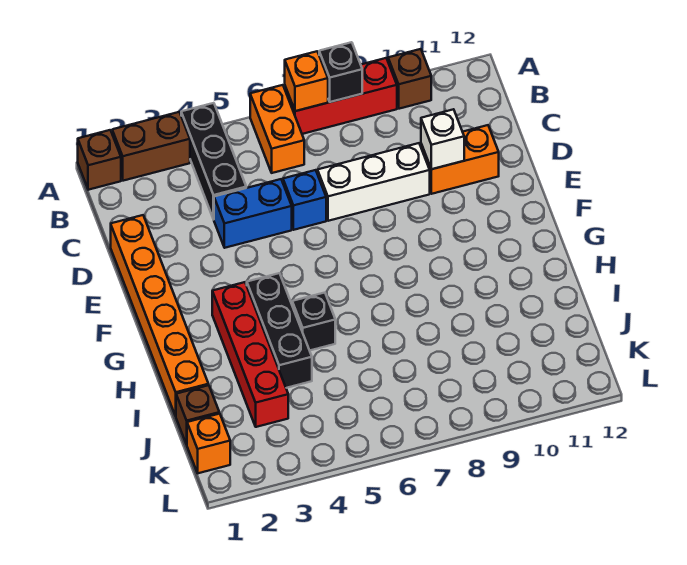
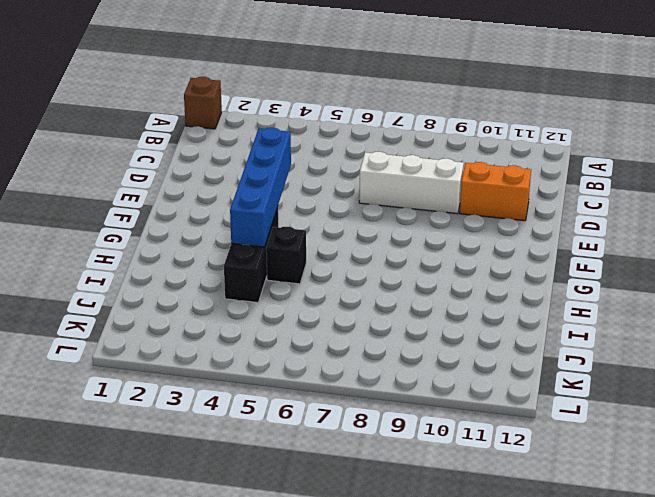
blue 1x4 brick [230,128,291,247] -> none
none -> brown 1x2 brick [112,112,190,181]
none -> black 1x3 brick [181,103,246,219]
none -> orange 1x2 brick [250,85,304,173]

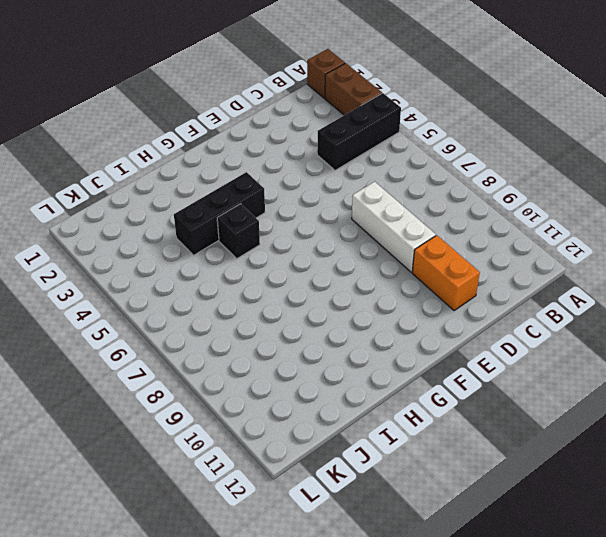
none -> orange 1x2 brick [250,85,304,173]
none -> red 1x3 brick [285,58,397,134]
none -> brown 1x1 brick [388,49,431,109]

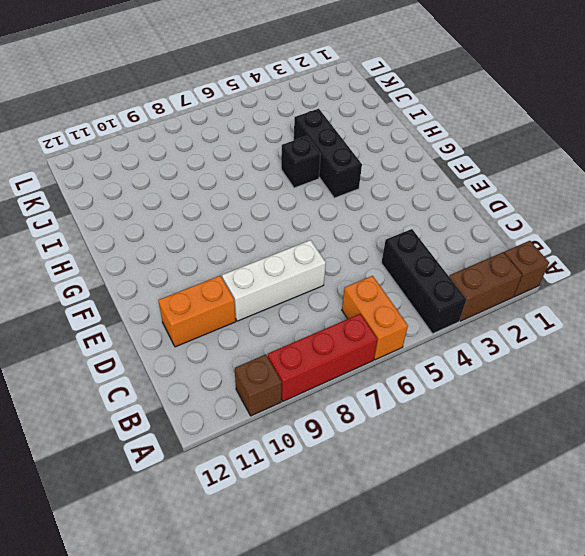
none -> orange 1x6 brick [111,215,208,416]
none -> blue 1x2 brick [214,179,292,248]
none -> blue 1x1 brick [283,170,326,230]

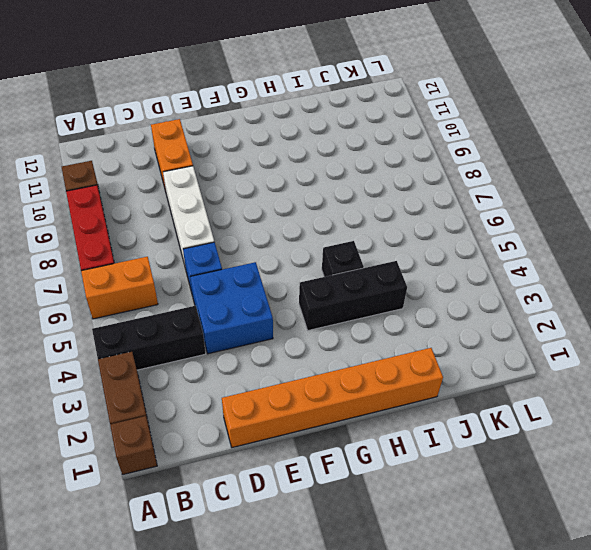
blue 2x2 brick [190,262,273,354] -> blue 1x2 brick [214,179,292,248]
none -> red 1x4 brick [212,282,288,427]
none -> brown 1x1 brick [176,385,219,445]
none -> orange 1x1 brick [187,414,230,473]

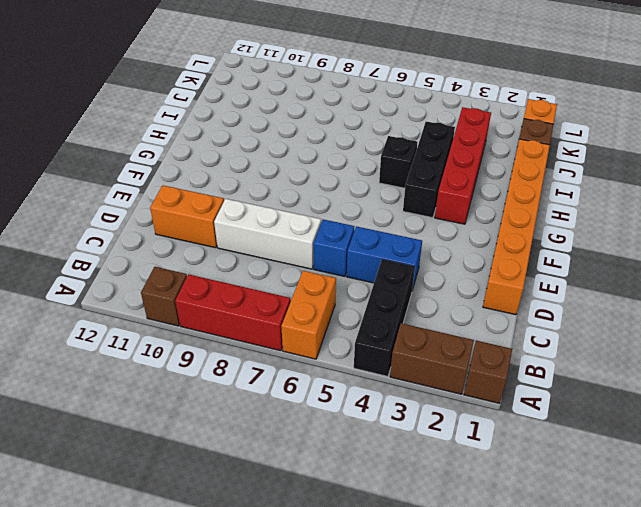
none -> orange 1x1 brick [285,51,328,111]
none -> black 1x1 brick [319,42,362,102]
none -> white 1x1 brick [421,109,464,169]

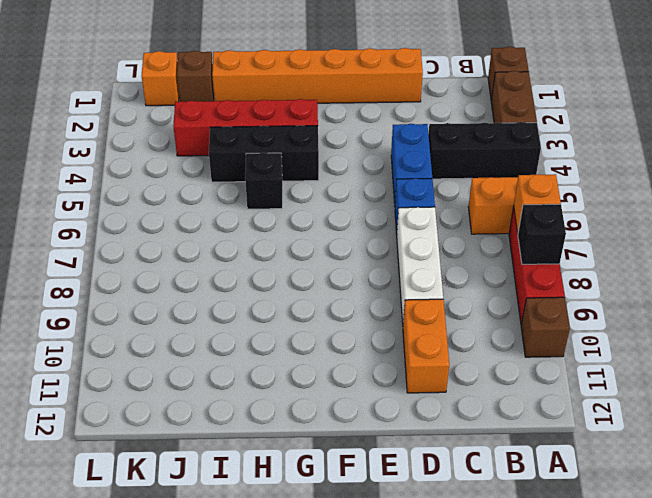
none -> white 1x1 brick [421,109,464,169]

